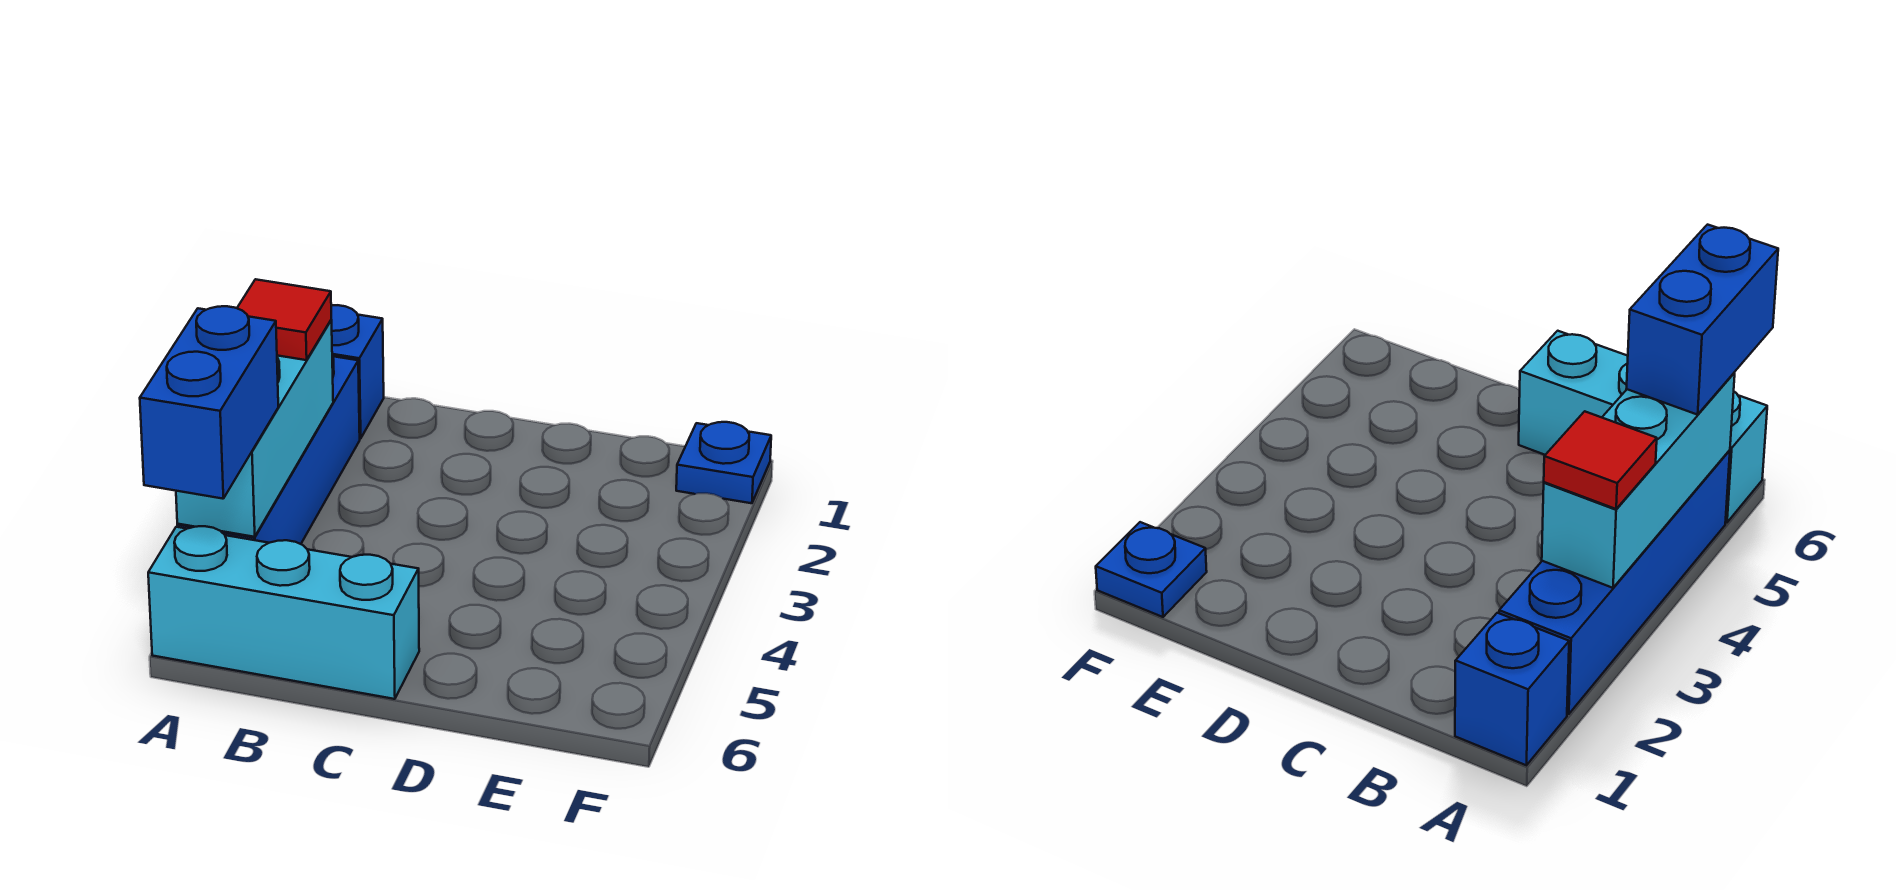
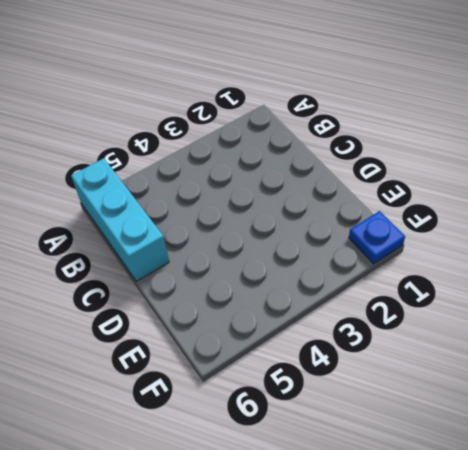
none -> blue 1x1 brick [331,305,384,438]
none -> blue 1x4 brick [177,356,360,544]

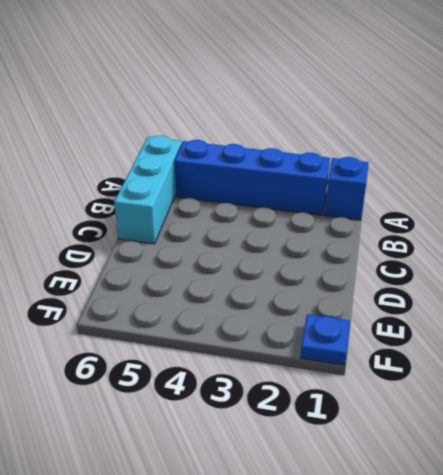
none -> cyan 1x3 brick [176,320,333,537]
none -> red 1x1 tile [237,279,331,360]

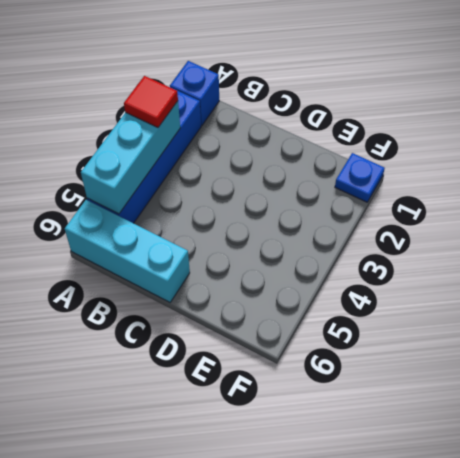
none -> blue 1x2 brick [140,306,278,499]

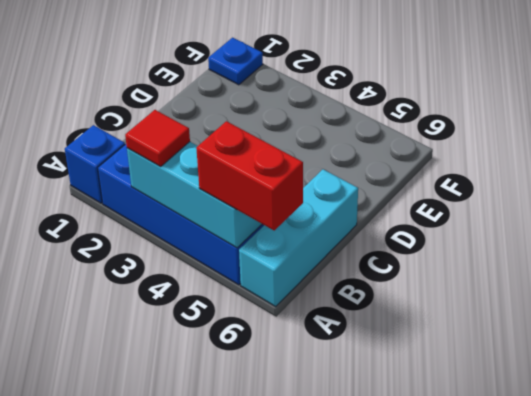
red 1x2 brick [196,121,303,230] -> blue 1x2 brick [140,306,278,499]

